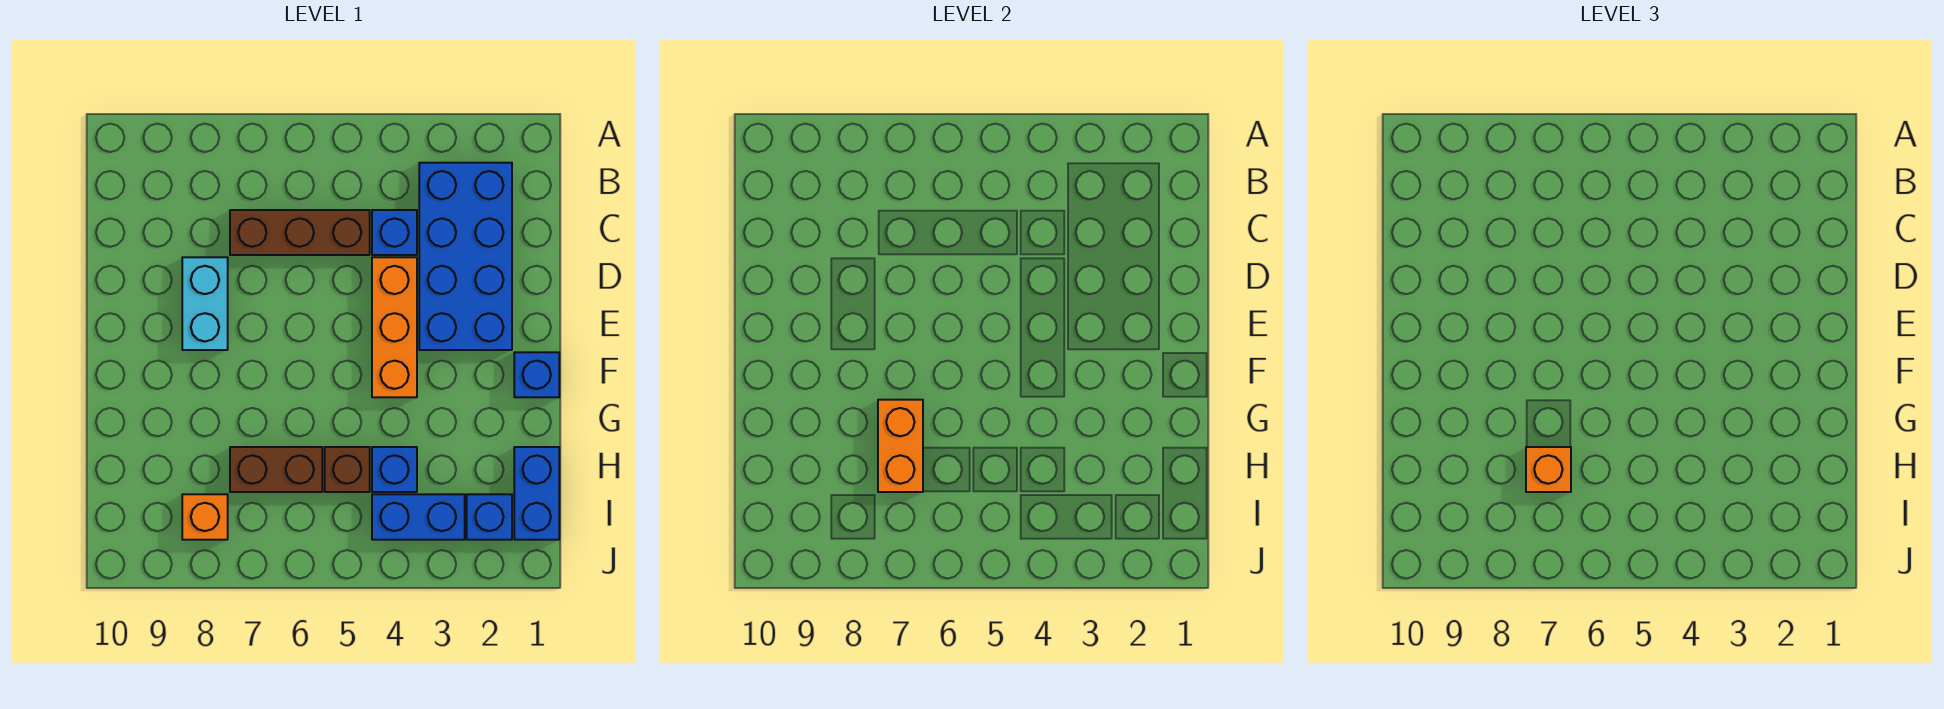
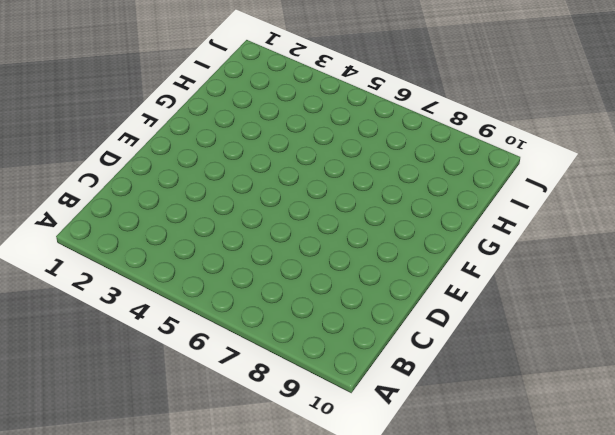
none -> blue 2x4 brick [419,163,512,350]
none -> blue 1x1 brick [372,210,417,255]
none -> brown 1x3 brick [230,210,370,255]

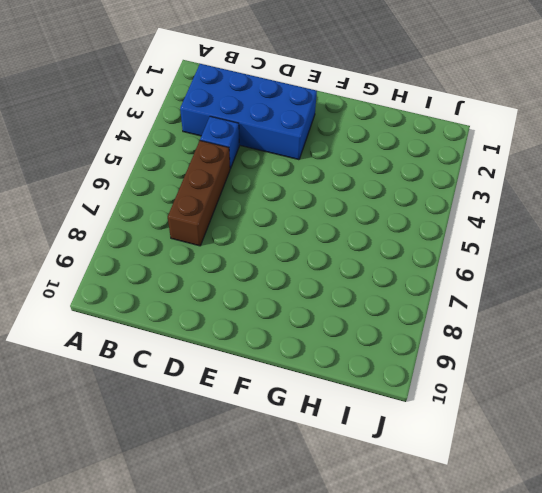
none -> orange 1x3 brick [372,257,417,397]
none -> cyan 1x2 brick [182,257,228,350]
none -> blue 1x1 brick [514,352,559,397]

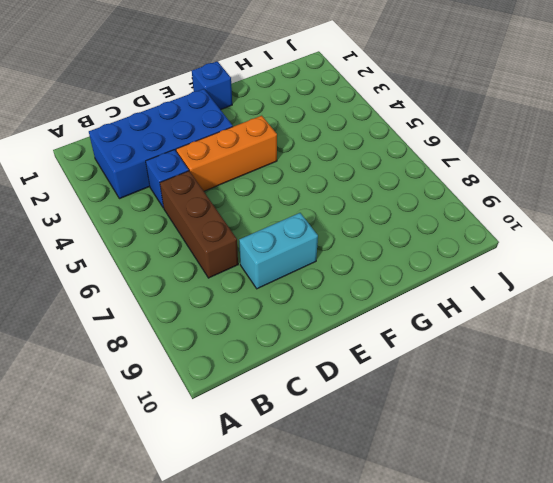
none -> blue 1x2 brick [514,447,559,540]
none -> blue 1x1 brick [372,447,417,492]
none -> brown 1x1 brick [325,447,370,492]

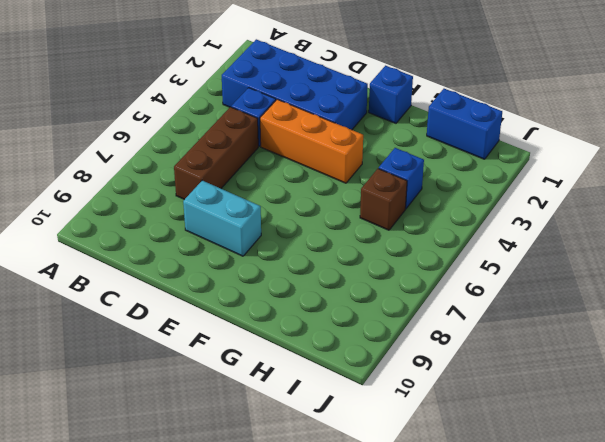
none -> brown 1x2 brick [230,447,322,492]
none -> blue 1x1 brick [467,494,512,540]
none -> blue 1x2 brick [372,494,465,540]

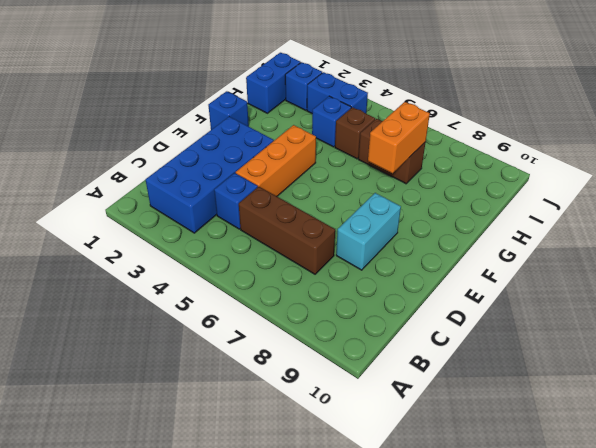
none -> orange 1x1 brick [182,494,228,540]
none -> orange 1x1 brick [1526,447,1571,492]

